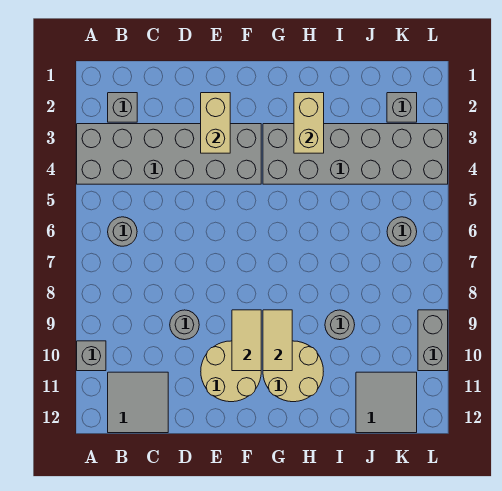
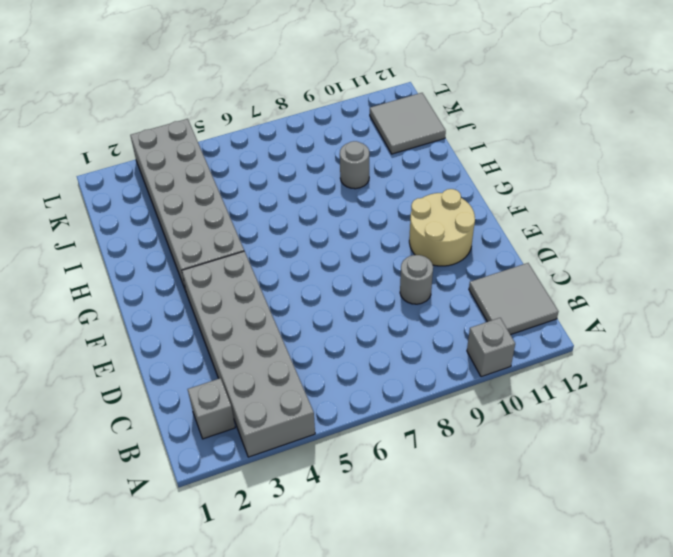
none -> grey 1x1 round brick [108,217,137,246]
none -> tan 2x2 round brick [263,341,323,402]
none -> grey 1x1 brick [387,93,417,122]

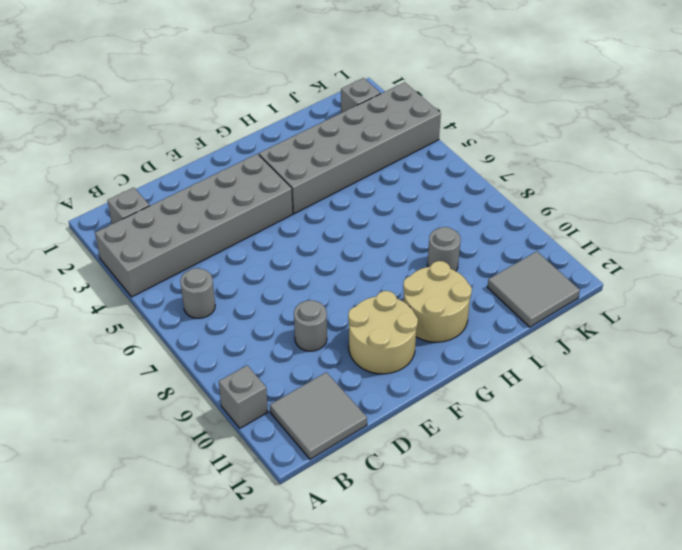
none -> grey 1x1 round brick [387,217,417,246]
none -> grey 1x2 brick [418,310,448,371]
none -> tan 1x2 brick [201,93,230,153]

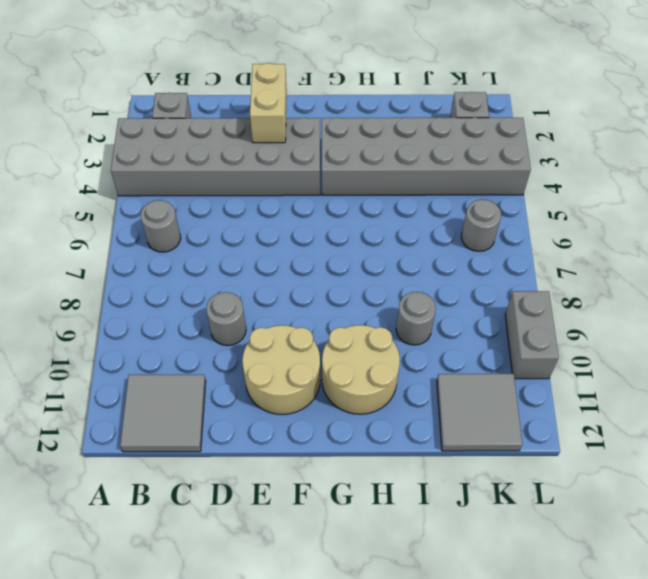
none -> grey 1x1 brick [77,341,106,371]
none -> tan 1x2 tile [232,310,261,371]
none -> tan 1x2 tile [263,310,292,371]

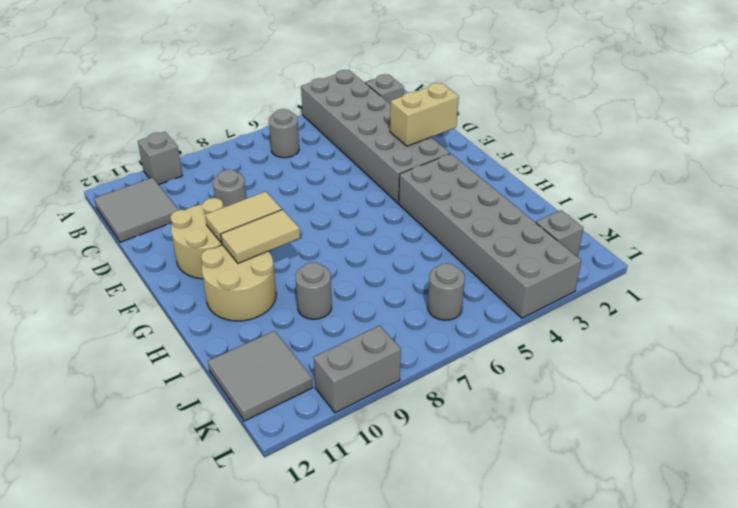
none -> tan 1x2 brick [294,93,324,153]

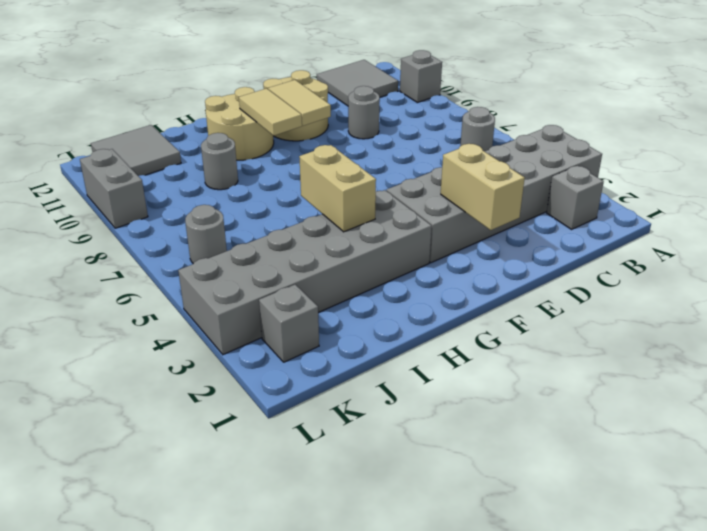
tan 1x2 brick [299,145,376,232] -> tan 1x2 brick moved to [294,93,324,153]

